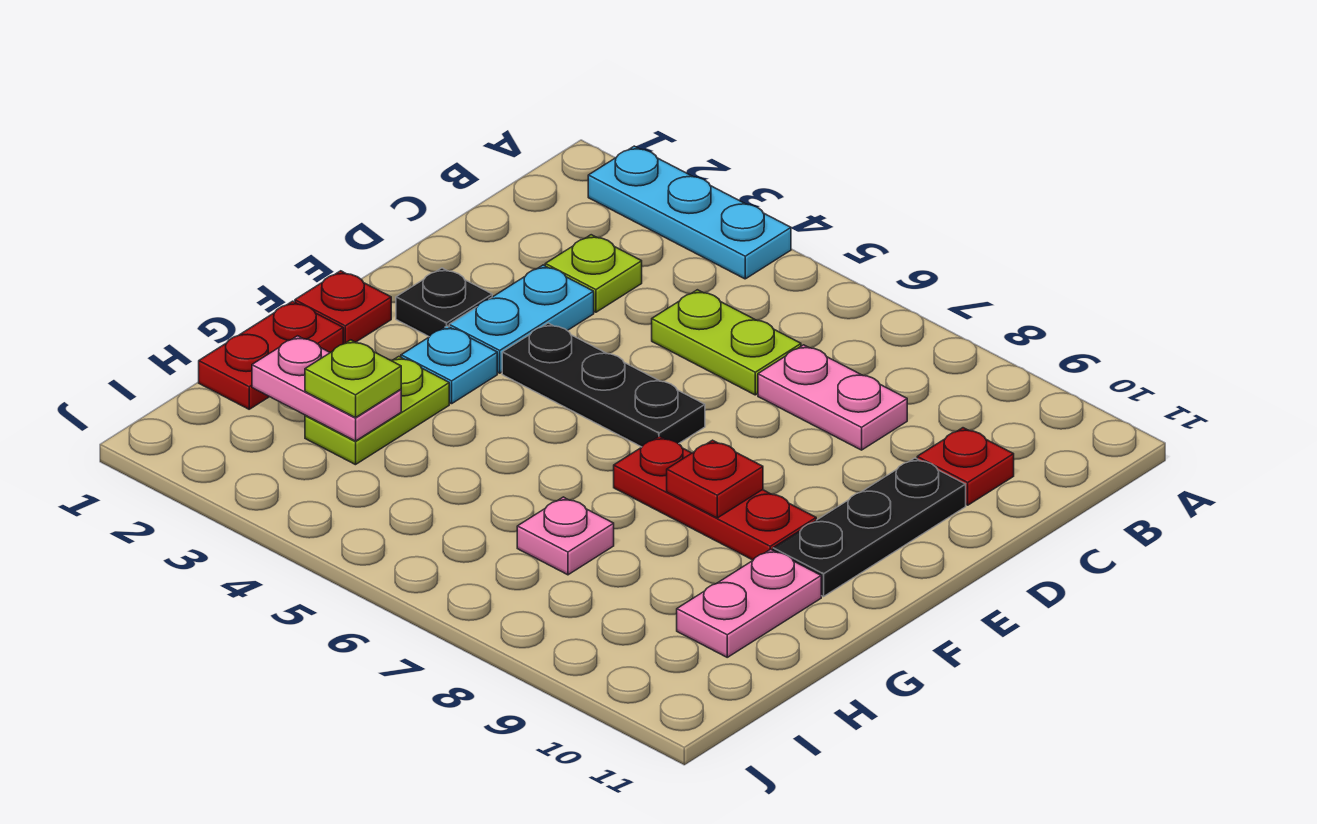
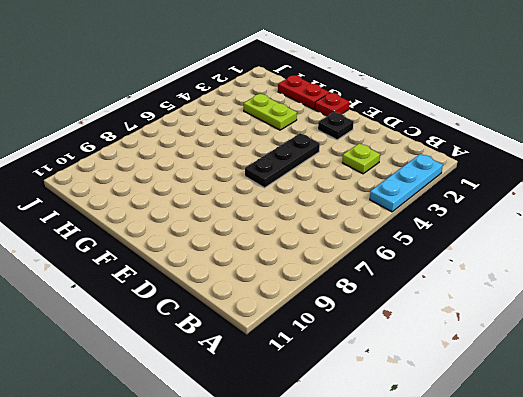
none -> lime 1x2 plate [652,290,801,395]
none -> pink 1x2 plate [758,345,907,450]
none -> red 1x1 plate [917,428,1014,505]

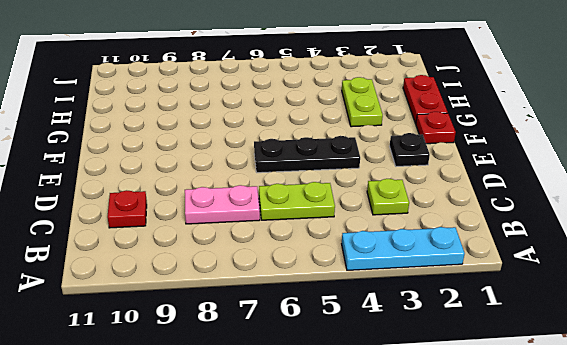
none -> cyan 1x2 plate [449,265,594,373]
none -> black 1x3 plate [773,458,966,597]
none -> cyan 1x1 plate [401,326,497,404]

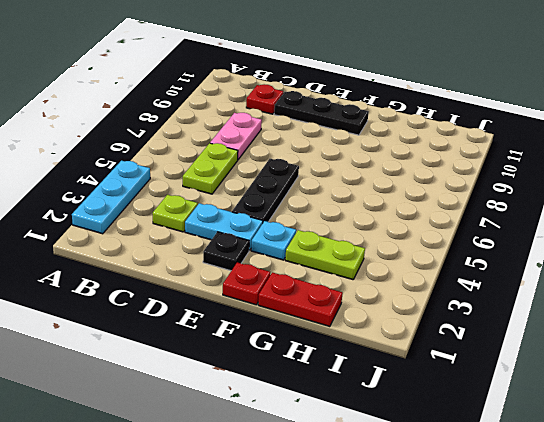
none -> red 1x3 plate [614,436,816,560]
none -> pink 1x2 plate [677,549,821,657]
none -> pink 1x1 plate [517,497,614,575]

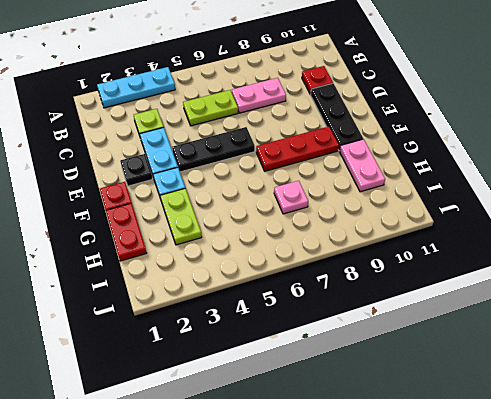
none -> red 1x1 plate [667,440,763,518]
none -> pink 1x2 plate [252,336,401,441]
none -> lime 1x1 plate [305,340,401,418]

